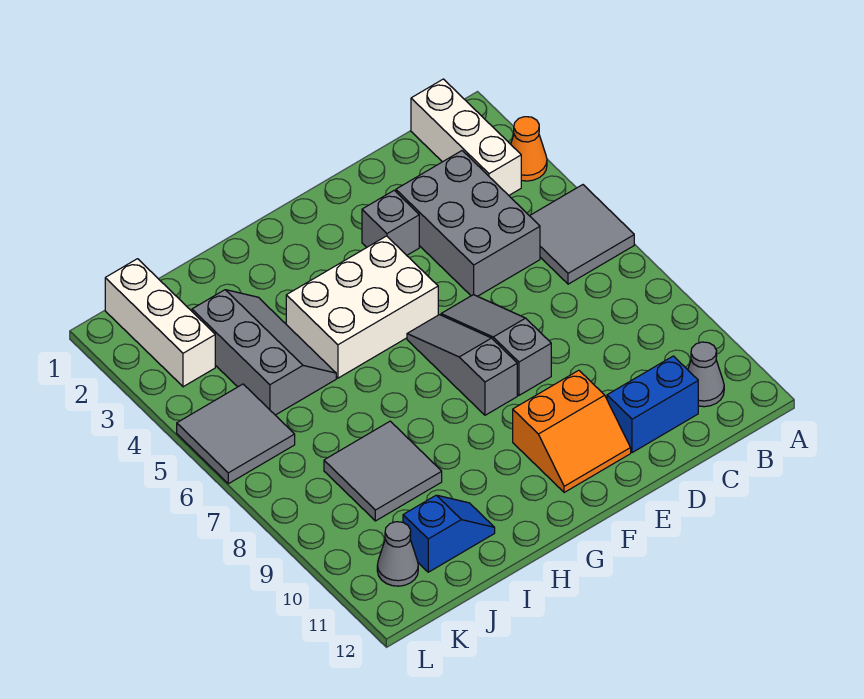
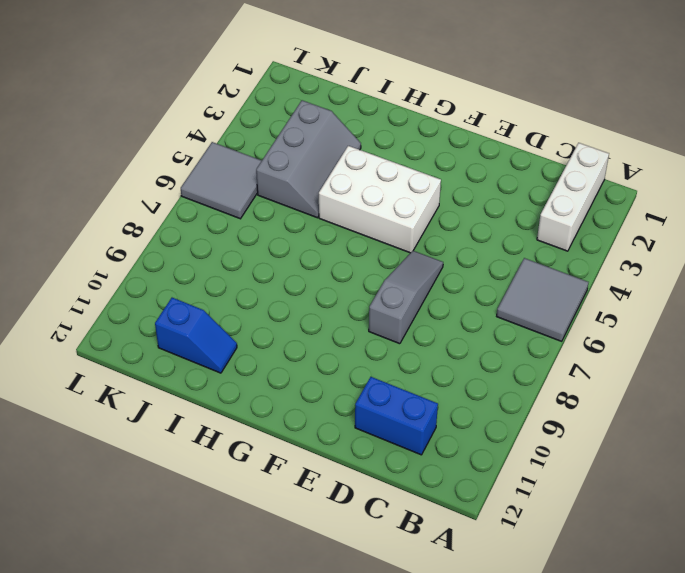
none -> orange 1x1 cone [511,117,547,181]
none -> grey 1x1 cone [688,342,724,407]
none -> grey 2x3 brick [396,151,540,296]

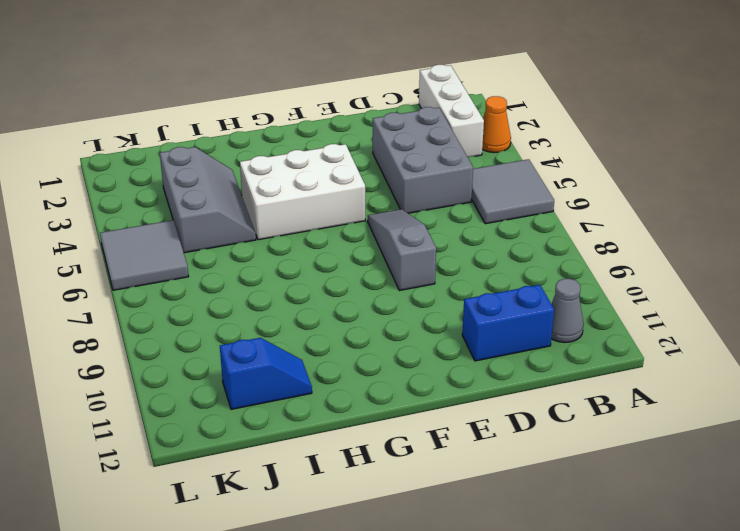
none -> grey 1x1 brick [362,190,419,255]
none -> orange 2x2 slope [513,370,631,493]
none -> grey 1x3 slope [407,315,517,415]

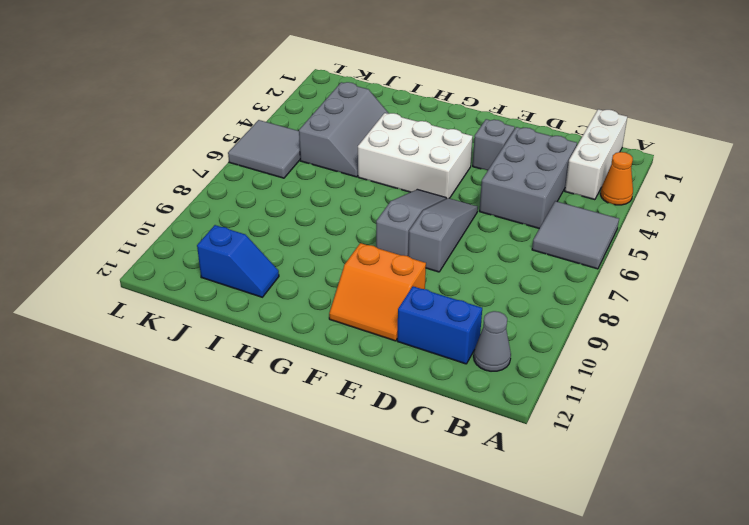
none -> grey 2x2 tile [324,421,442,521]
none -> white 1x3 brick [105,259,215,387]
none -> grey 1x1 cone [377,522,418,586]

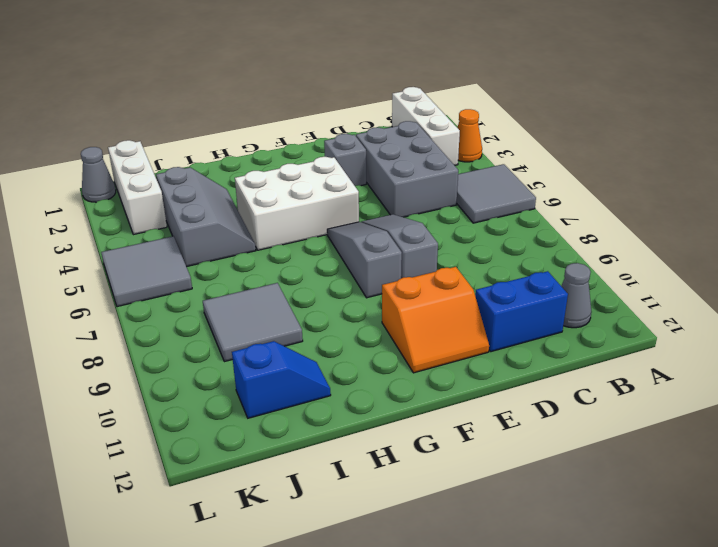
grey 1x1 cone [81,147,116,202] -> grey 1x1 cone moved to [377,522,418,586]

